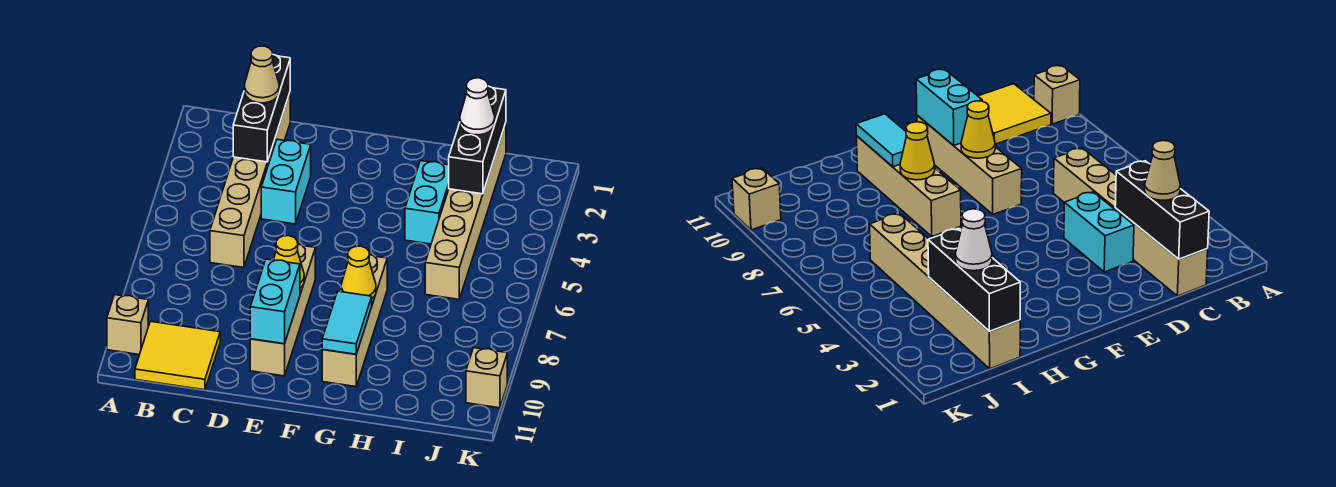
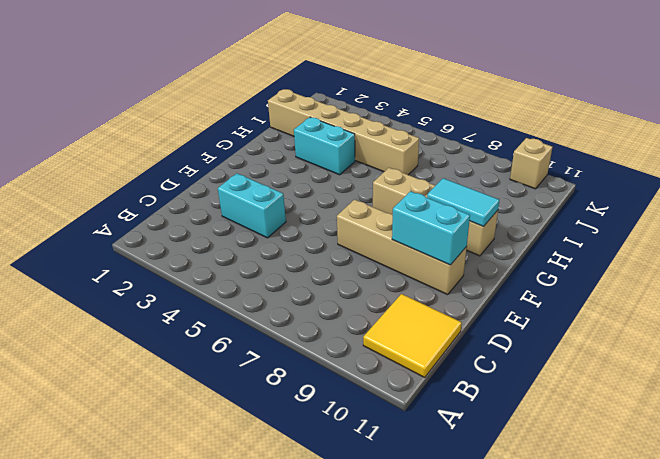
none -> tan 1x1 brick [107,295,148,355]
none -> tan 1x6 brick [210,93,290,268]
none -> black 1x3 brick [233,55,290,162]

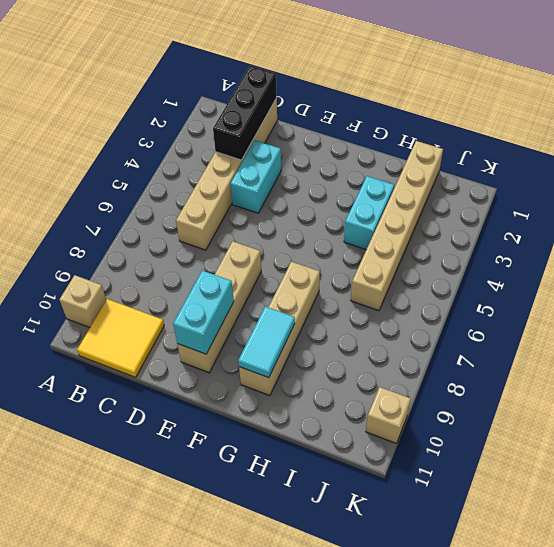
none -> yellow 1x1 cone [274,236,304,288]
none -> yellow 1x1 cone [341,246,376,298]
none -> black 1x3 brick [449,86,506,194]

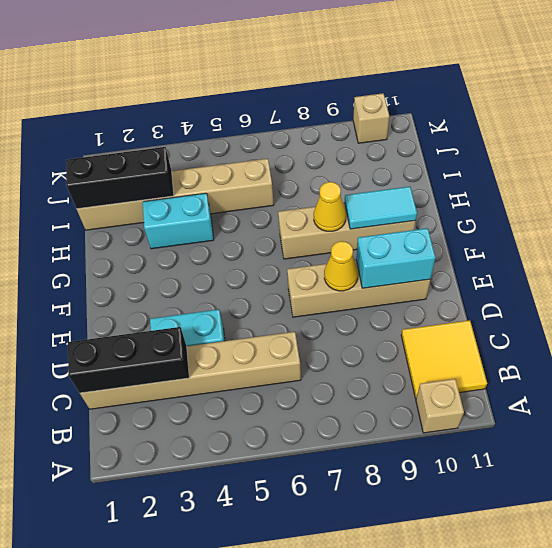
none -> tan 1x1 cone [244,46,279,103]
none -> white 1x1 cone [460,78,495,135]

